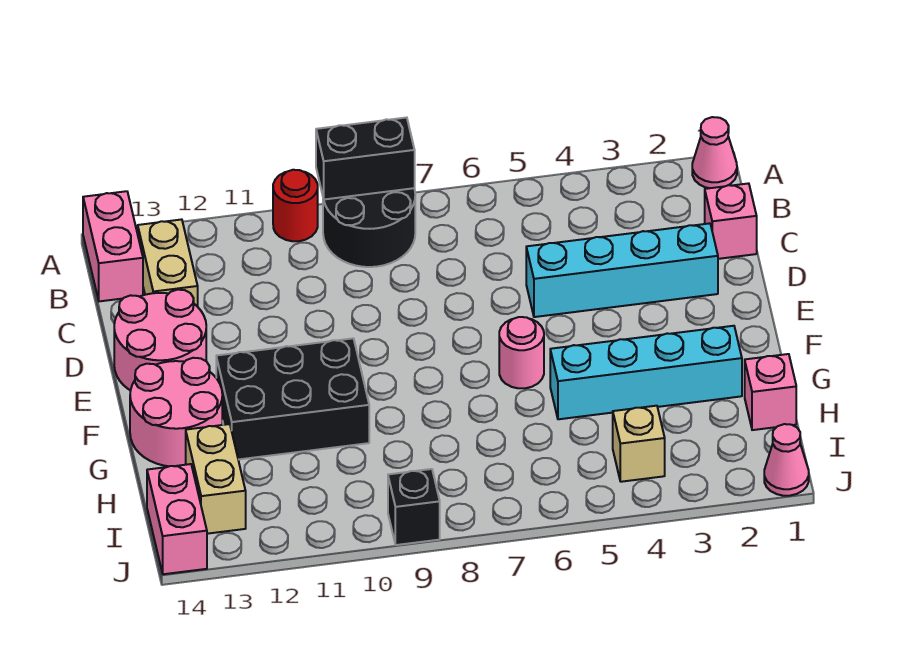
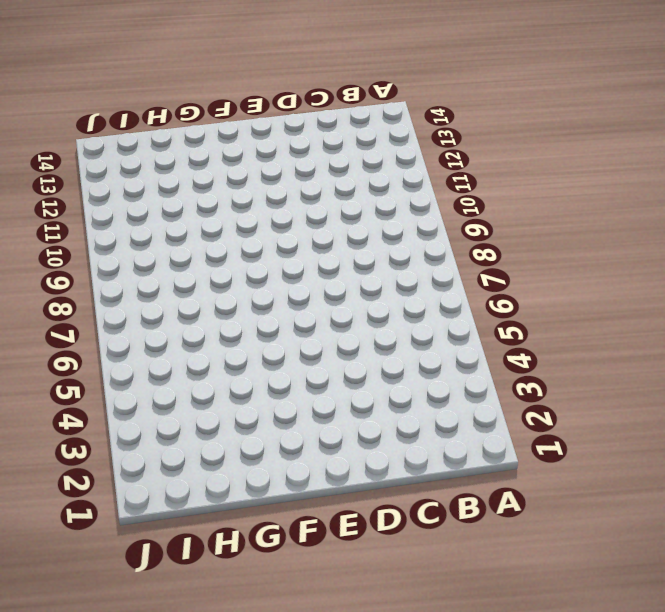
none -> pink 1x1 cone [692,117,737,188]
none -> black 2x2 round brick [323,188,415,267]
none -> red 1x1 round brick [273,170,318,241]

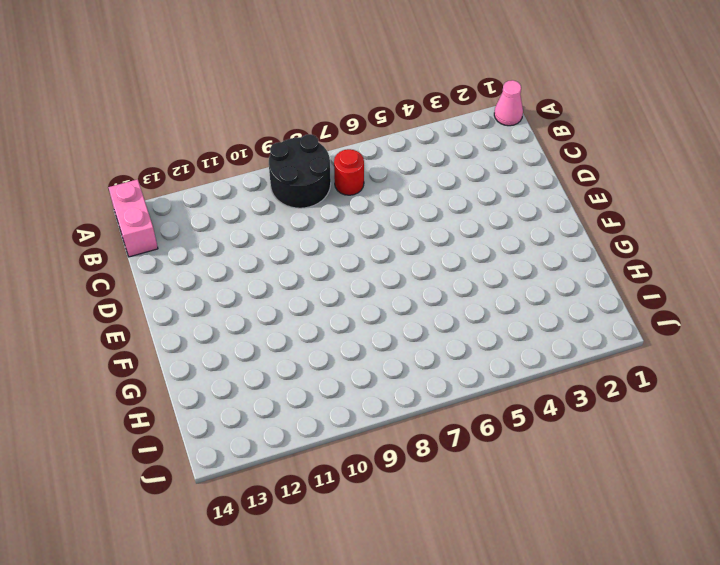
red 1x1 round brick [334,149,364,195] -> red 1x1 round brick moved to [273,170,318,241]
none -> tan 1x2 brick [138,219,198,307]
none -> pink 1x1 brick [705,183,757,259]
none -> cyan 1x4 brick [526,223,718,317]

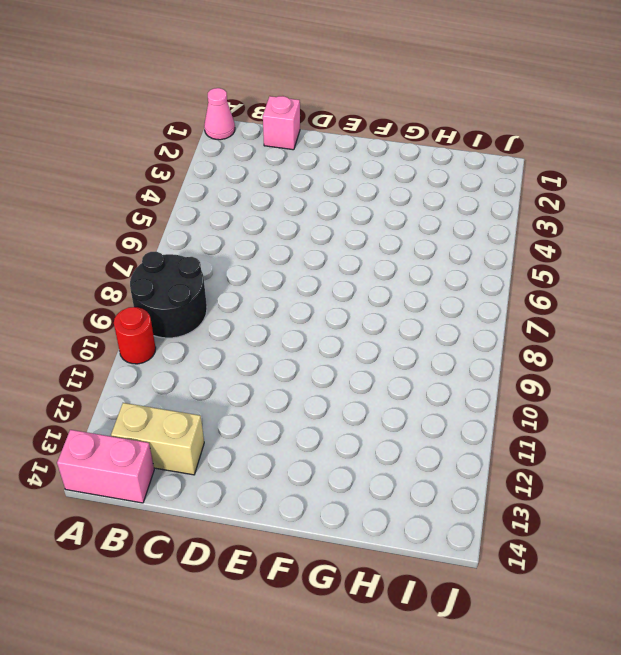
none -> cyan 1x4 brick [526,223,718,317]
none -> pink 2x2 round brick [114,290,206,391]
none -> pink 1x1 round brick [499,317,544,388]

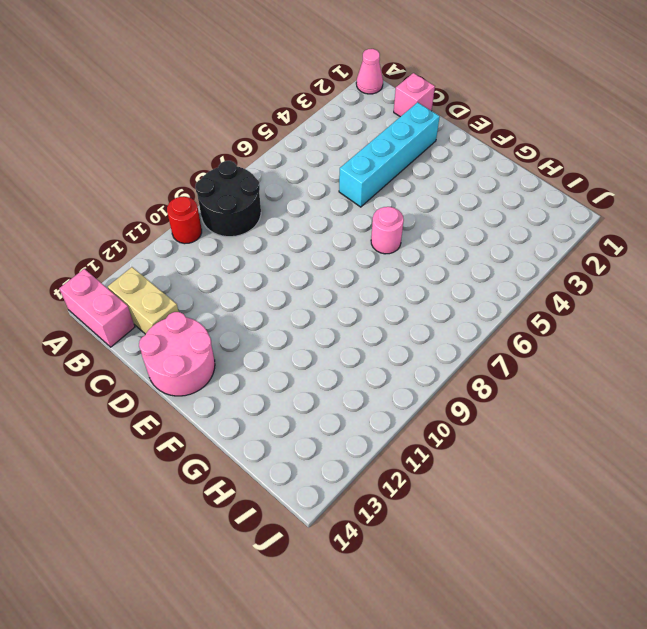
none -> black 2x3 brick [216,338,369,460]
none -> pink 2x2 round brick [130,358,222,466]
none -> cyan 1x4 brick [550,326,742,419]

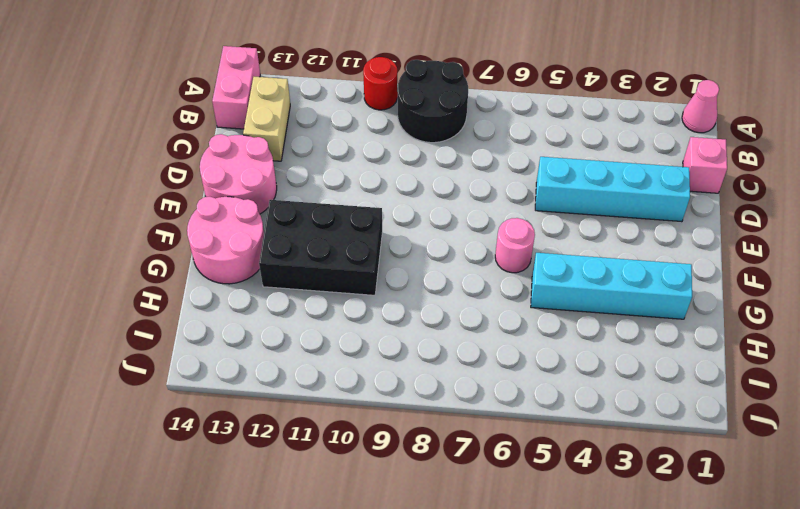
none -> pink 1x1 brick [745,354,796,430]
none -> tan 1x2 brick [186,424,246,534]
none -> tan 1x1 brick [613,406,665,482]

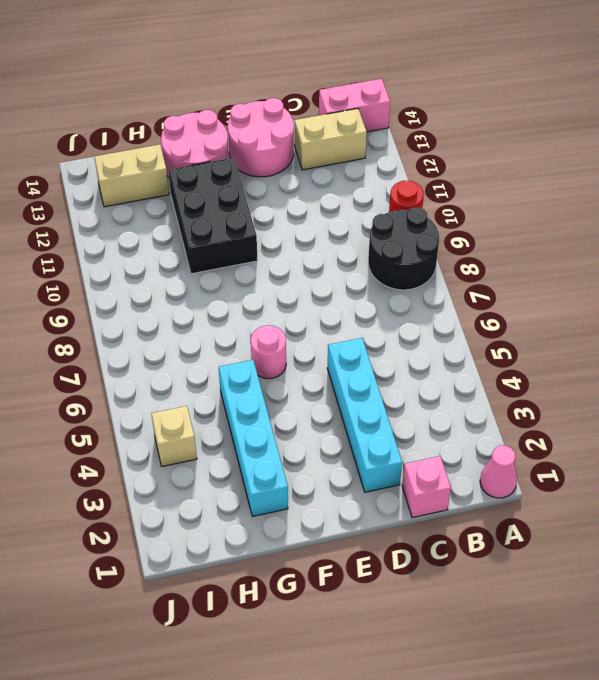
none -> pink 1x1 brick [745,354,796,430]
none -> pink 1x2 brick [147,464,207,574]
none -> pink 1x1 cone [764,424,809,496]

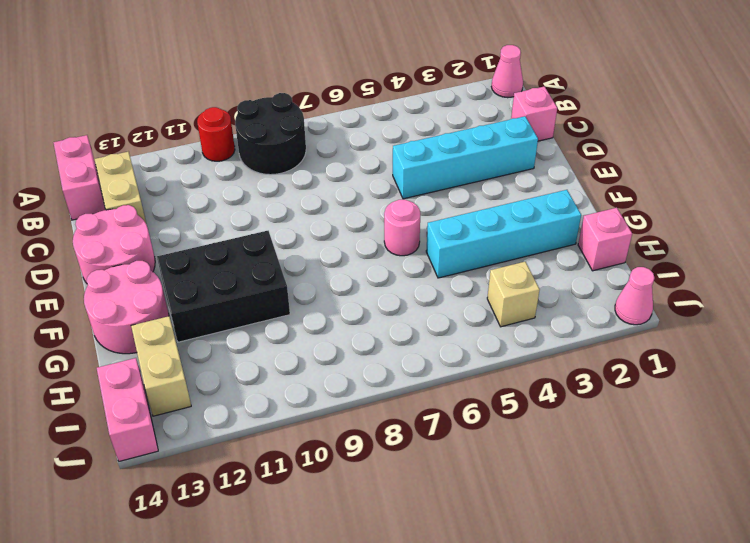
none -> black 1x1 brick [388,469,440,545]
none -> black 1x2 brick [316,118,415,199]

